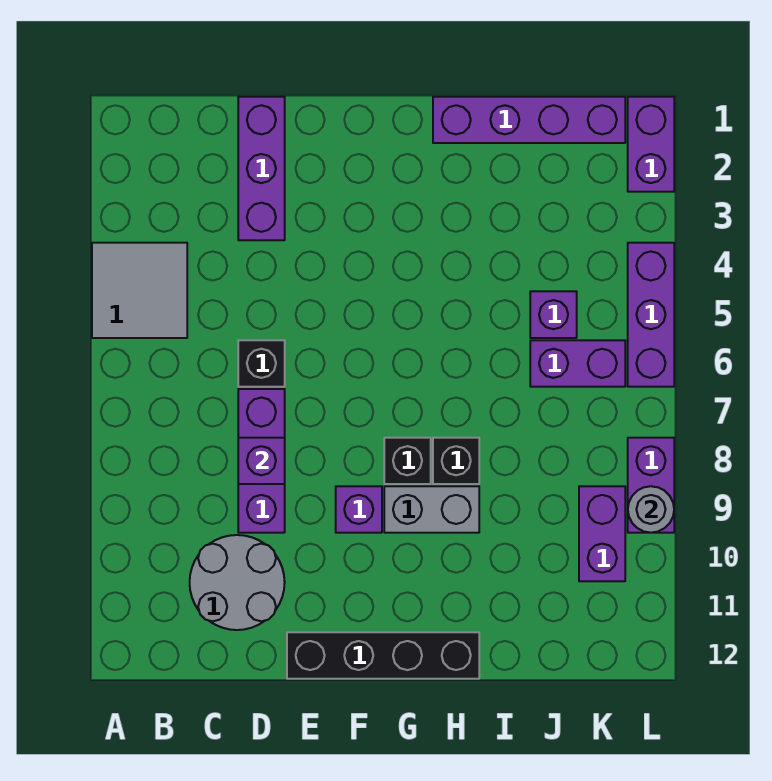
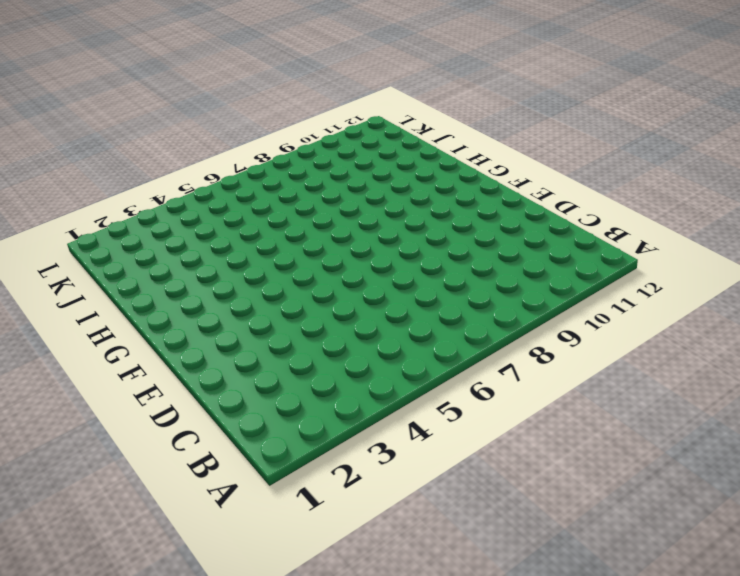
none -> grey 2x2 tile [92,243,187,338]
none -> grey 2x2 round brick [190,535,285,630]
none -> purple 1x3 brick [238,97,285,240]

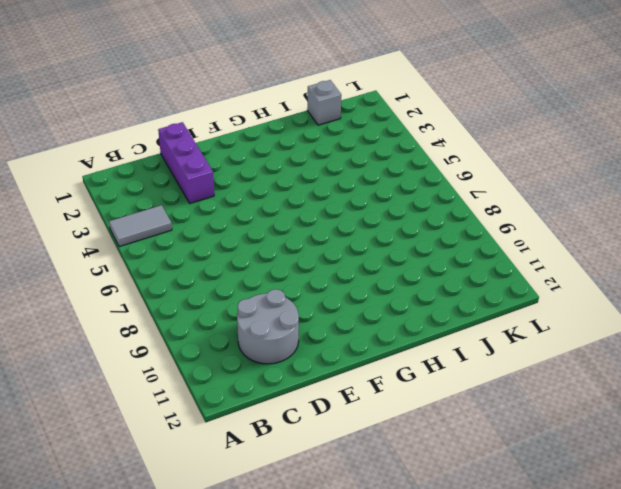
grey 1x2 tile [109,205,172,247] -> grey 2x2 tile [92,243,187,338]
grey 1x1 brick [307,80,341,125] -> purple 1x4 brick [433,97,625,143]
none -> black 1x1 brick [238,340,285,387]
none -> purple 1x3 brick [238,389,285,533]
none -> black 1x4 brick [287,632,479,679]

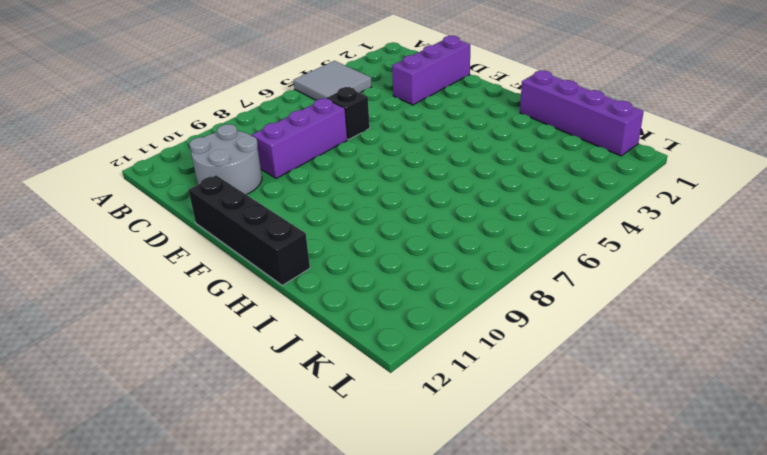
none -> purple 1x1 brick [336,486,382,533]
none -> black 1x1 brick [384,438,431,484]
none -> grey 1x2 brick [384,486,479,533]

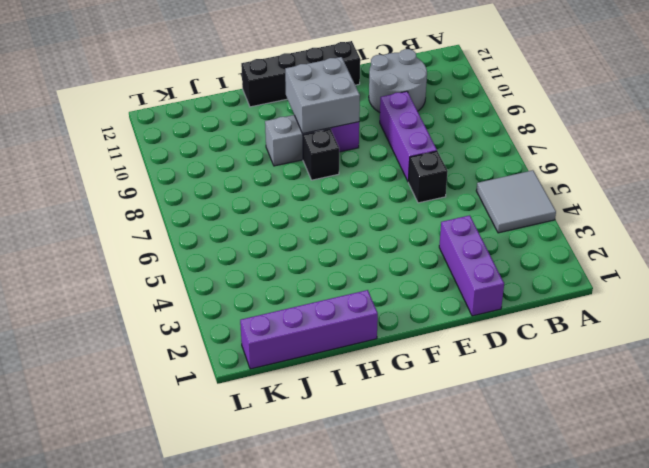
grey 2x2 brick [285,57,360,134] -> none
none -> black 1x1 brick [433,438,479,484]
none -> purple 1x1 brick [530,291,577,338]
none -> purple 1x2 brick [530,340,625,387]

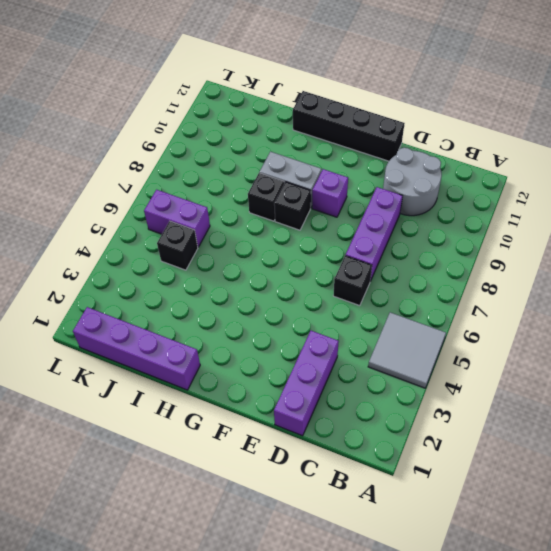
black 1x1 brick [157,221,198,270] -> purple 1x1 brick [530,291,577,338]
none -> purple 1x2 brick [579,486,625,581]
none -> purple 1x2 brick [628,97,674,192]
none -> purple 1x3 brick [628,243,674,387]

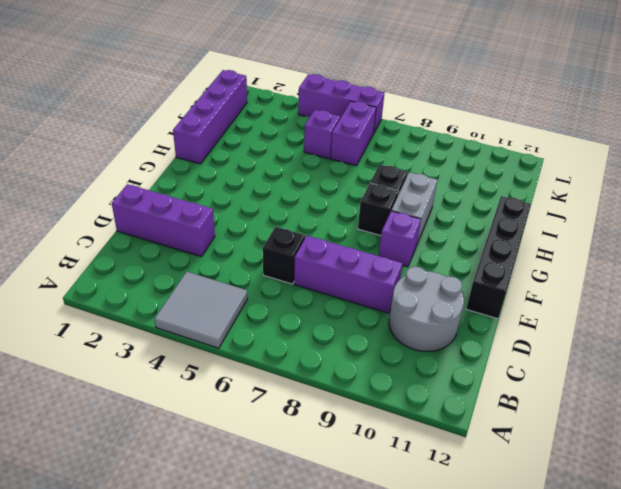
none -> purple 1x2 brick [579,486,625,581]
none -> purple 1x2 brick [628,97,674,192]
none -> purple 1x2 brick [628,438,674,533]

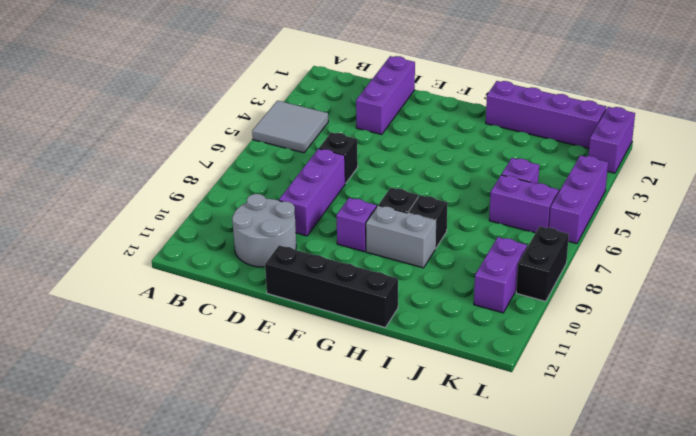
black 1x2 brick [516,226,569,301] -> purple 1x2 brick [628,438,674,533]
none -> purple 1x1 brick [238,438,285,484]
none -> grey 1x1 round brick [628,486,674,533]

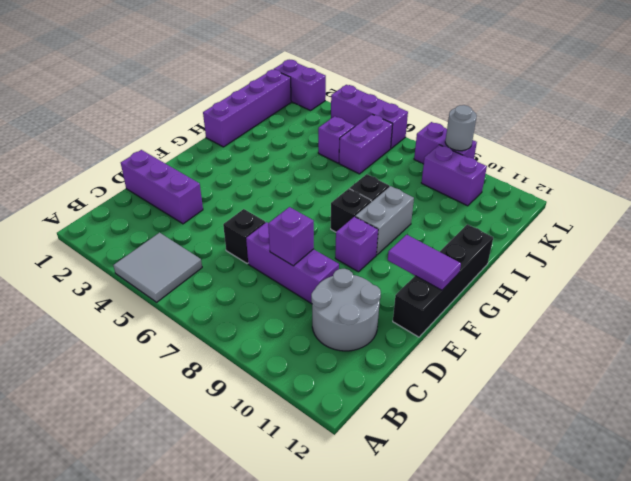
purple 1x2 tile [388,235,461,290] -> none

